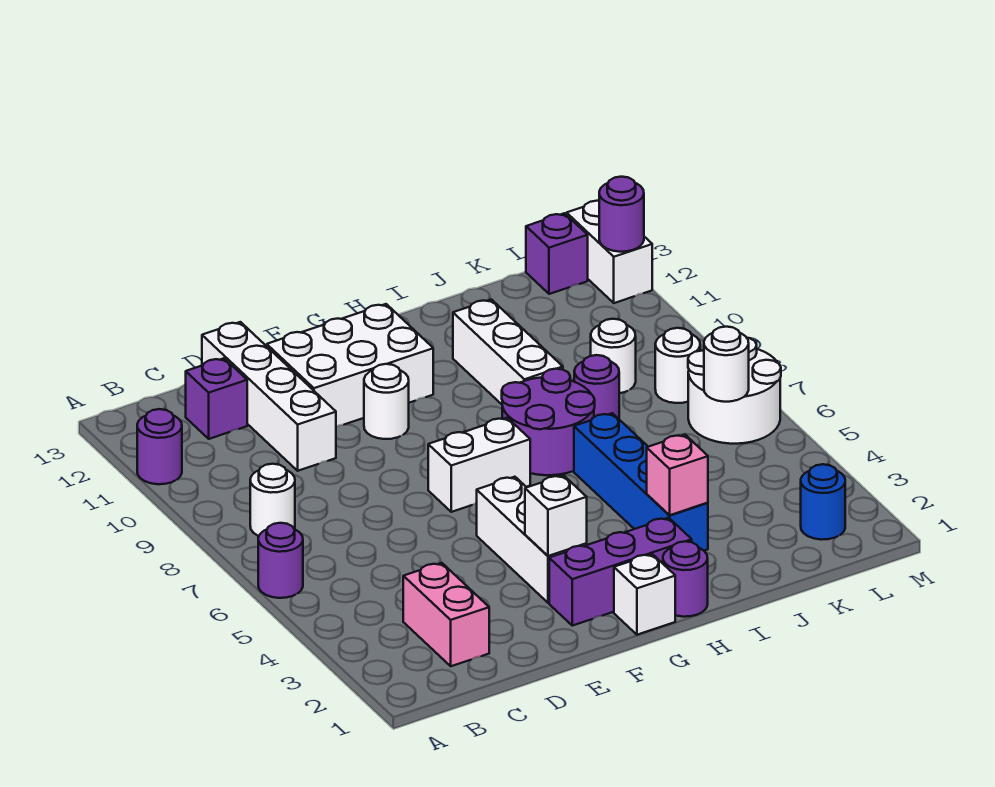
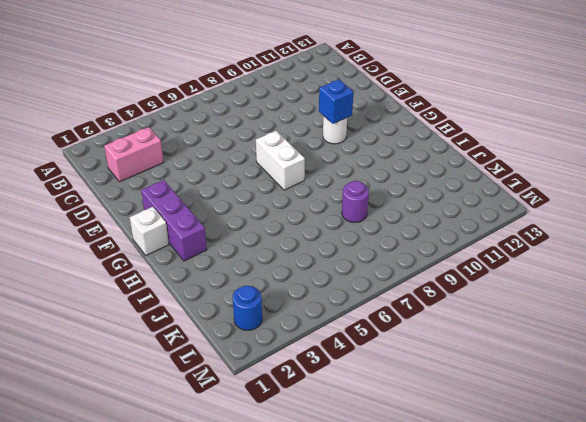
blue 1x1 brick [319,79,353,124] -> none
none -> purple 1x1 round brick [258,523,303,598]
none -> purple 1x1 round brick [137,409,182,484]
none -> white 1x1 round brick [250,464,295,536]

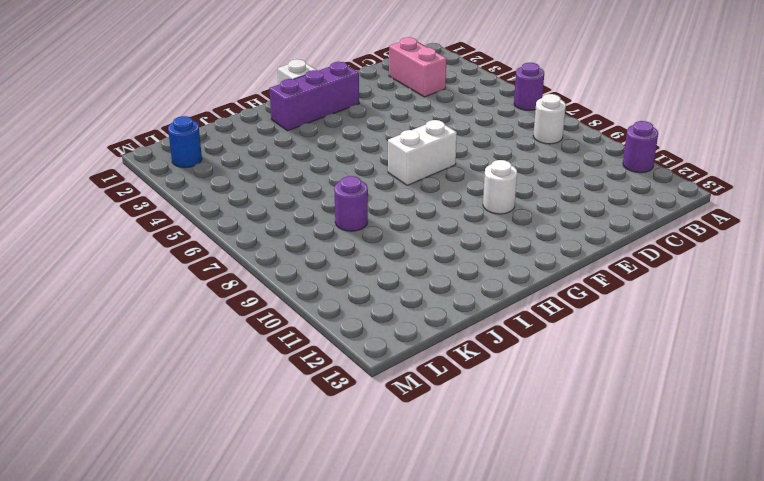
none -> purple 1x1 brick [186,358,247,439]
none -> white 1x4 brick [202,322,336,471]
none -> white 2x3 brick [267,304,433,427]

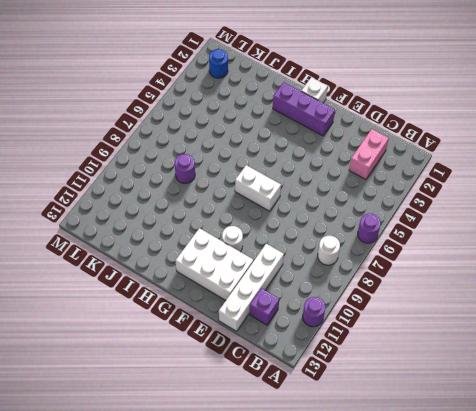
none -> white 1x3 brick [477,477,587,603]
none -> purple 1x1 round brick [663,541,708,617]
none -> purple 2x2 round brick [502,369,595,475]

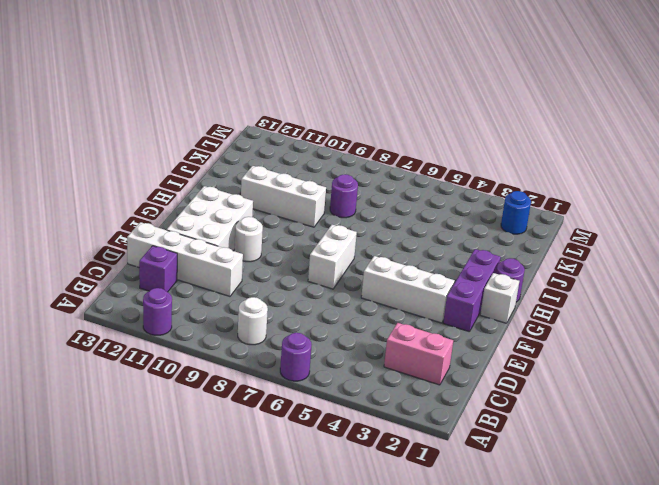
none -> purple 2x2 round brick [502,369,595,475]
none -> blue 1x4 brick [574,413,708,551]
none -> white 1x1 round brick [591,319,636,393]

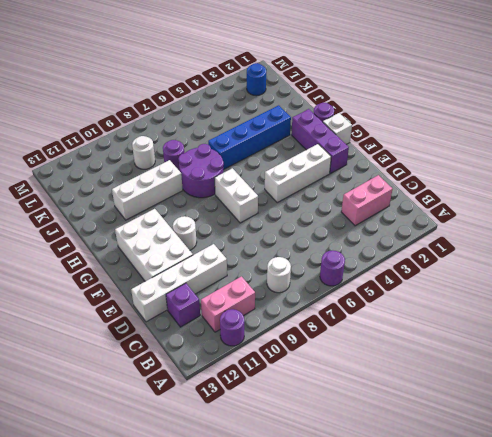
pink 1x2 brick [201,276,255,332] -> none
none -> white 2x2 round brick [688,338,781,444]
none -> white 1x1 round brick [655,328,700,403]
none -> purple 1x1 brick [526,213,588,294]

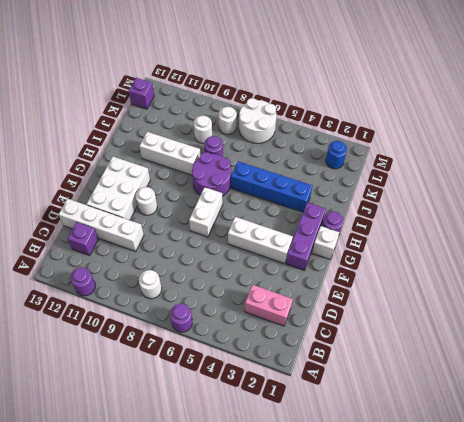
none -> white 1x2 brick [567,201,652,303]
none -> white 1x1 brick [525,475,587,556]
none -> pink 1x1 brick [647,435,708,515]

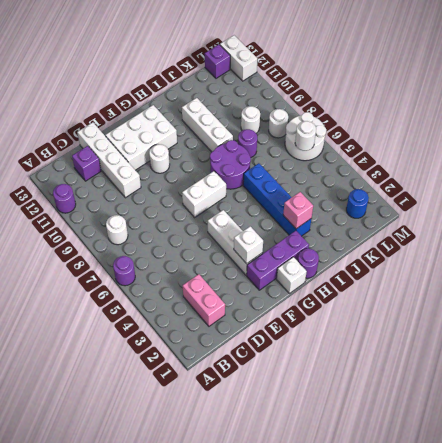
none -> purple 1x1 round brick [599,177,644,252]

